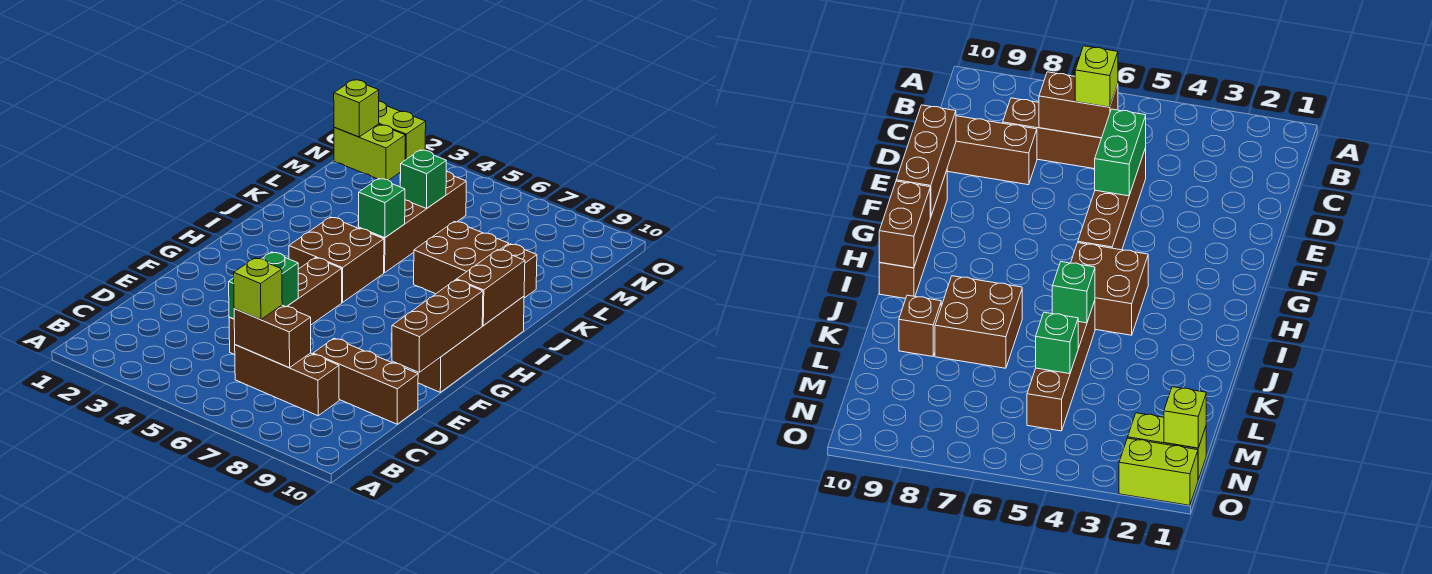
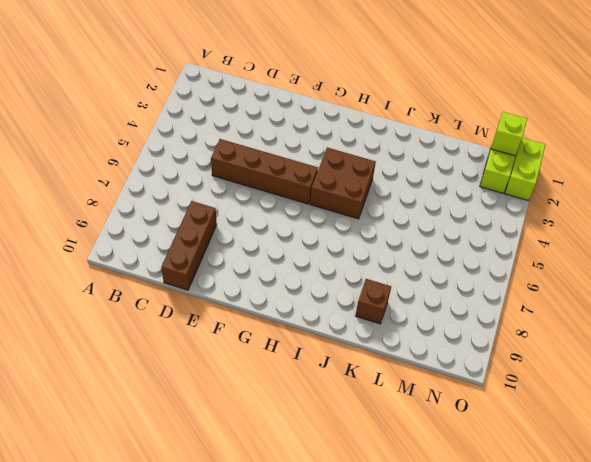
none -> brown 1x3 brick [235,345,339,416]
none -> brown 1x4 brick [413,296,524,392]
none -> brown 1x4 brick [359,172,466,273]

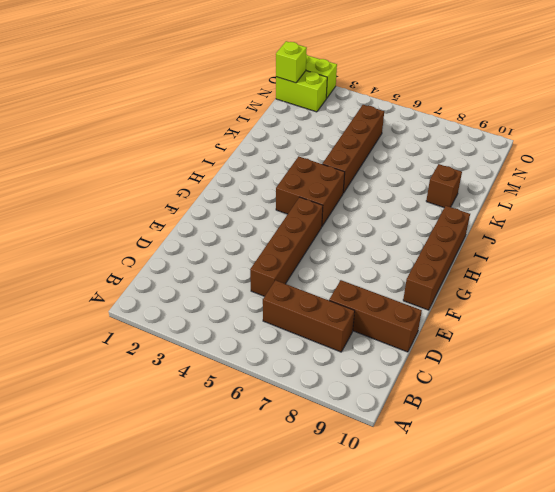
none -> brown 2x2 brick [414,222,509,294]
none -> brown 1x2 brick [234,305,311,368]
none -> green 1x2 brick [229,252,298,319]

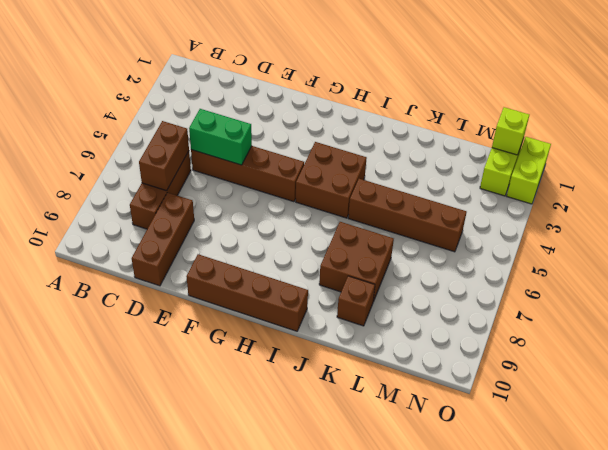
none -> brown 1x3 brick [392,280,483,372]
none -> brown 1x2 brick [457,250,525,326]
none -> green 1x1 brick [359,179,405,238]

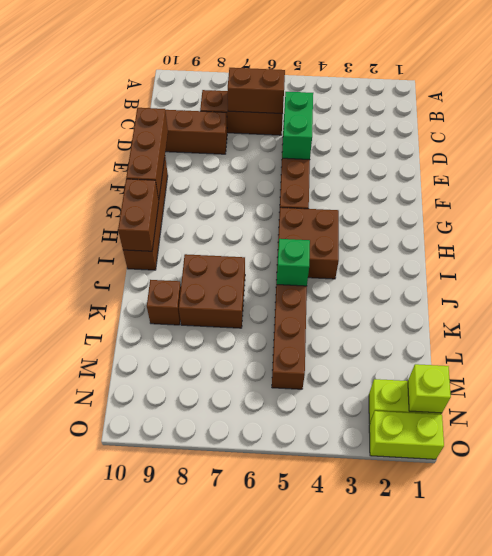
none -> green 1x1 brick [400,150,446,209]
none -> lime 1x1 brick [234,258,282,319]

